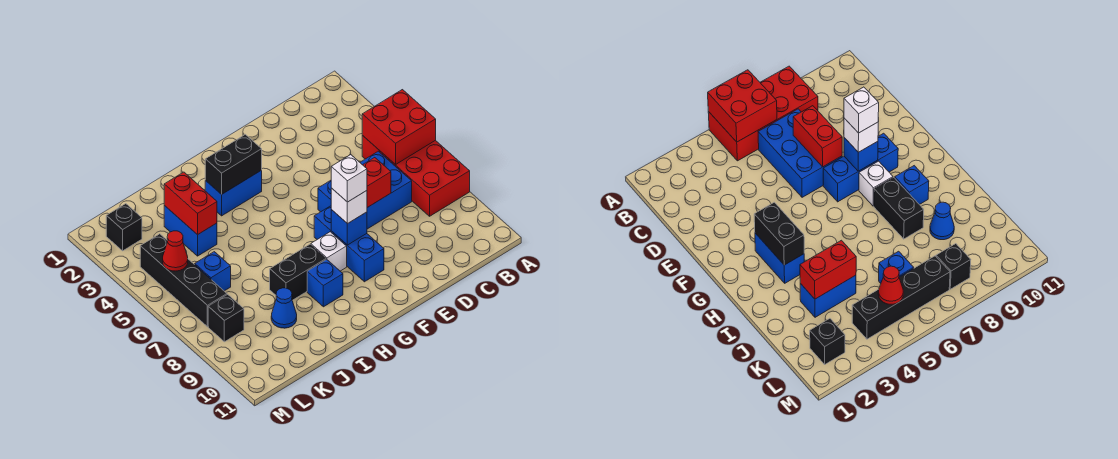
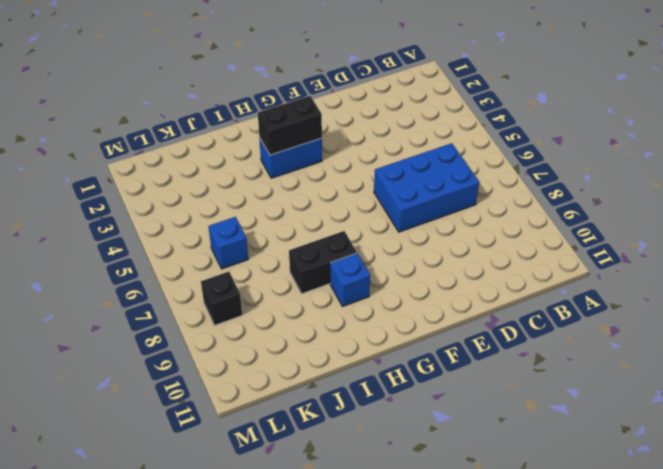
none -> red 2x4 brick [362,135,470,216]
none -> blue 1x3 brick [314,206,384,282]
none -> white 1x1 brick [311,232,347,271]

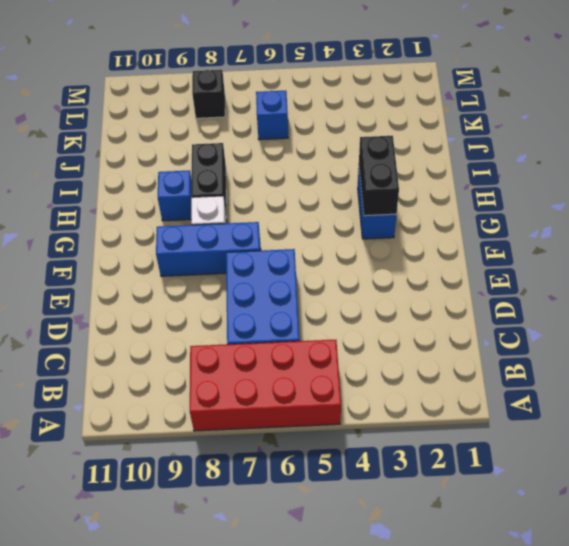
none -> blue 1x2 brick [164,206,217,256]
none -> blue 1x1 cone [271,288,297,328]
none -> black 1x1 brick [106,204,142,251]

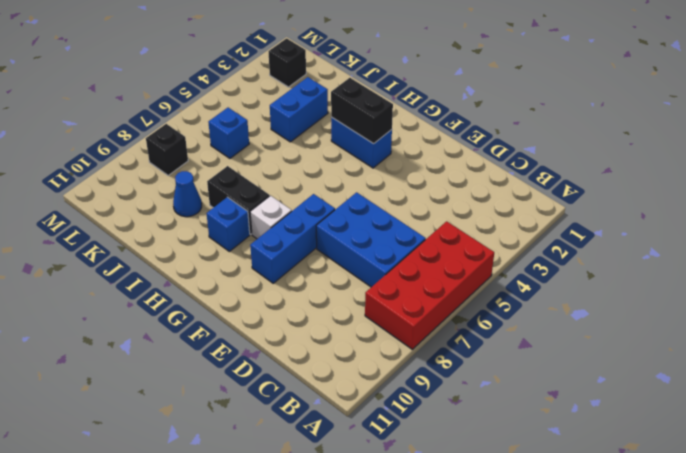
none -> black 1x4 brick [140,234,227,327]
none -> red 2x2 brick [362,90,436,165]
none -> red 1x2 brick [363,158,391,208]

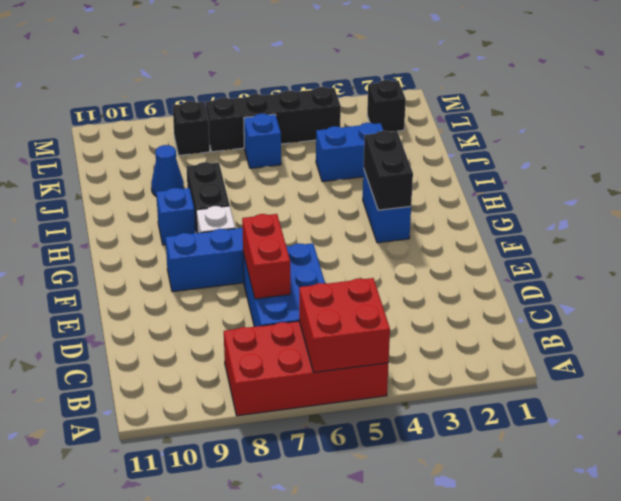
none -> blue 1x1 brick [331,210,367,245]
none -> red 1x2 brick [164,172,217,235]
none -> red 1x1 cone [163,231,188,271]

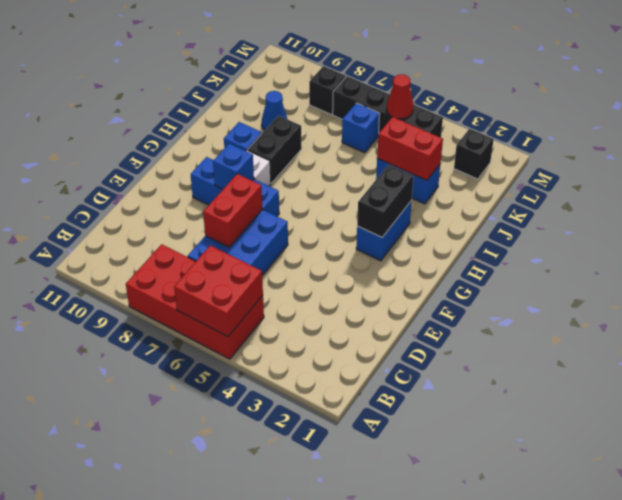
none -> white 1x1 brick [331,188,367,224]
none -> white 1x1 brick [331,155,367,202]

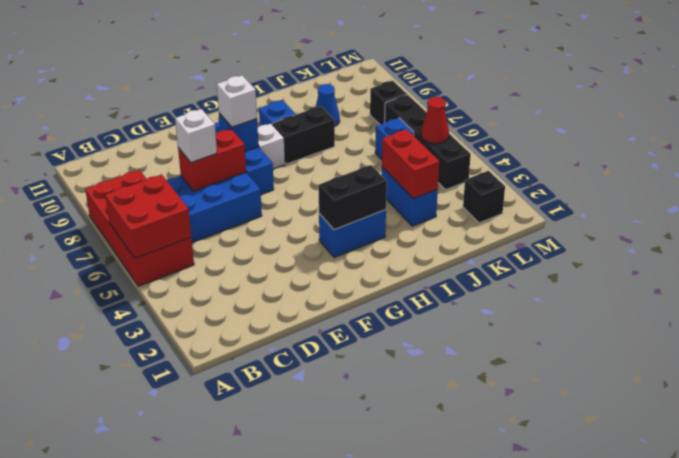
white 1x1 brick [175,109,217,163] -> white 1x1 brick moved to [331,155,367,202]

